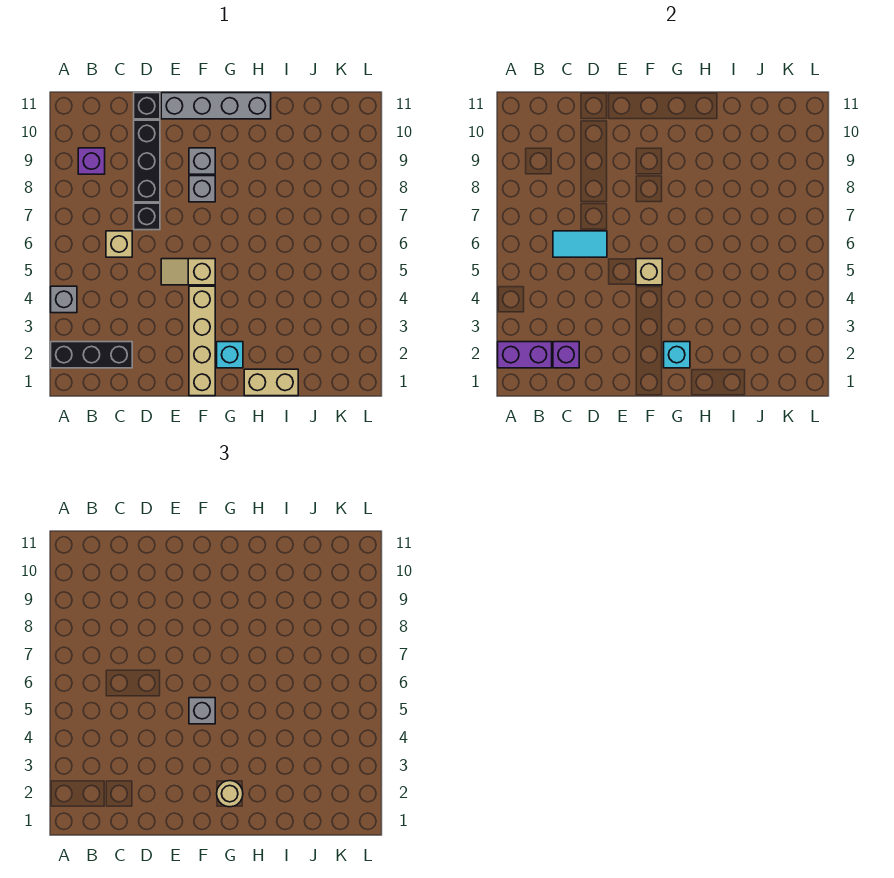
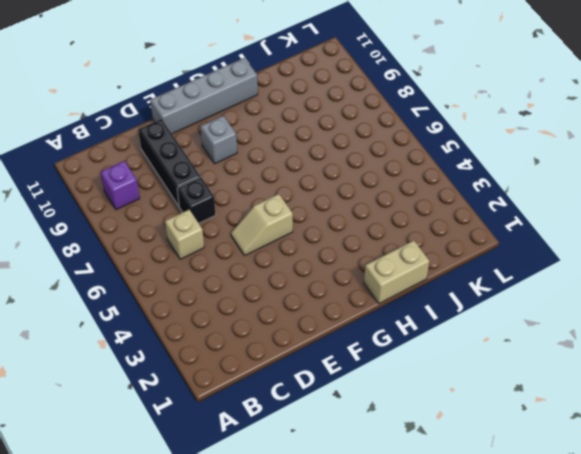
none -> black 1x3 brick [51,342,132,368]
none -> grey 1x1 brick [51,286,77,313]
none -> black 1x1 brick [134,93,160,119]

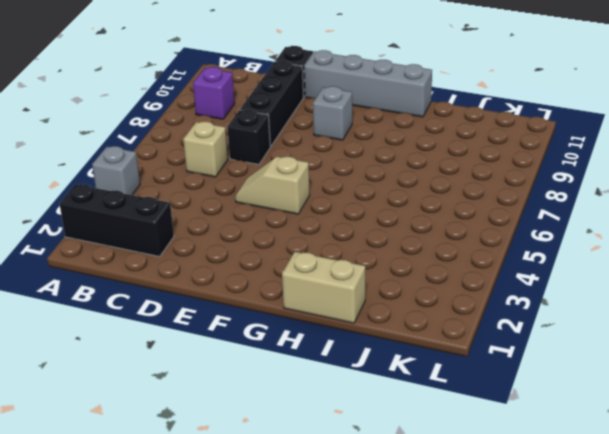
none -> tan 1x4 brick [189,286,215,396]
none -> grey 1x1 brick [189,176,215,202]
none -> cyan 1x1 brick [217,342,243,368]

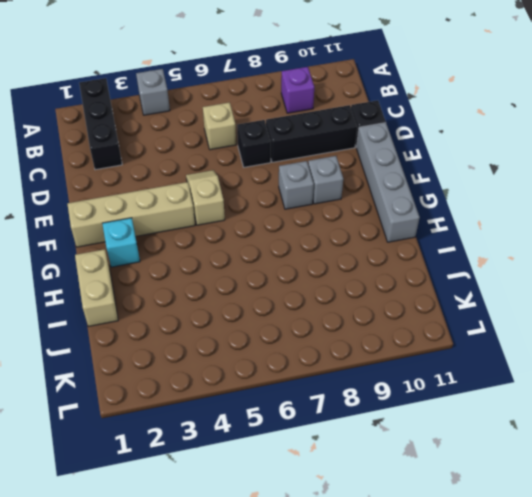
none -> purple 1x2 brick [498,342,552,368]
none -> purple 1x1 brick [553,342,579,368]
none -> cyan 1x2 tile [553,231,607,257]

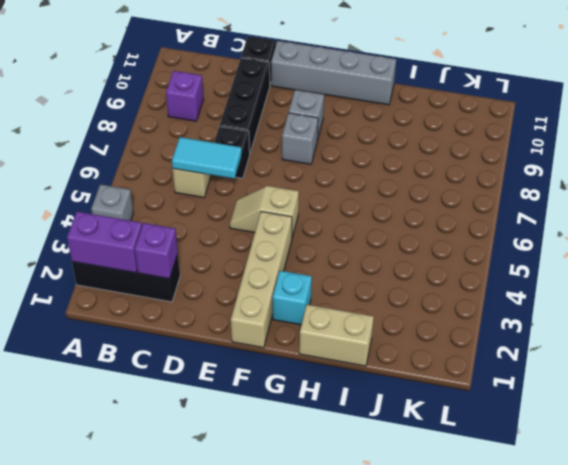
none -> tan 1x1 brick [636,259,662,285]
none -> cyan 1x1 brick [664,342,690,368]
none -> grey 1x1 brick [189,698,215,724]

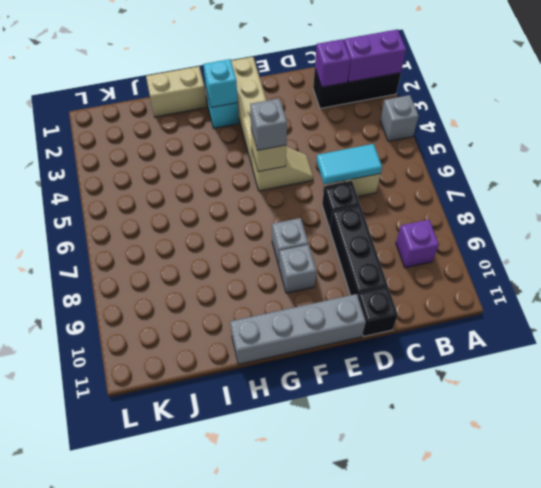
none -> tan 1x1 round brick [217,781,243,807]

